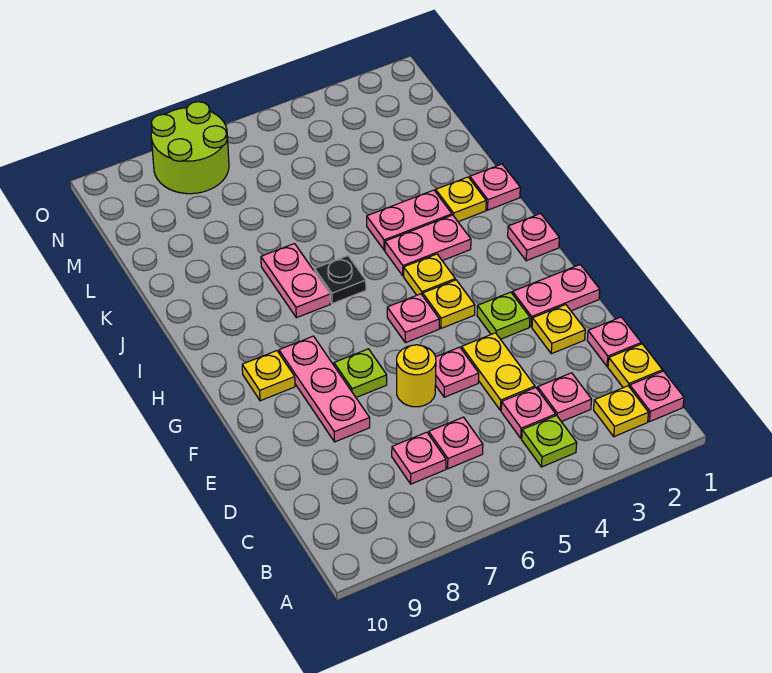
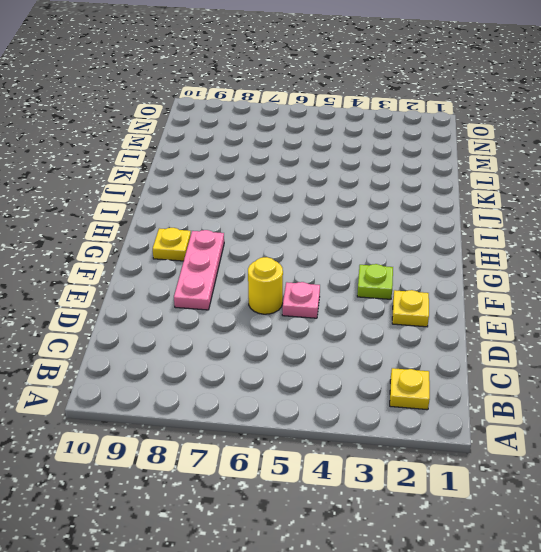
none -> pink 1x1 plate [630,371,684,422]
none -> lime 1x1 plate [522,416,577,467]
none -> yellow 1x1 plate [608,344,662,388]

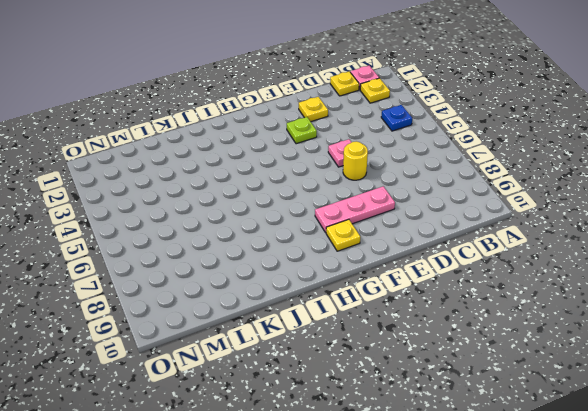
blue 1x1 plate [381,105,412,131] -> lime 1x1 plate [522,416,577,467]
none -> pink 1x1 plate [538,373,592,422]
none -> pink 1x1 plate [501,388,556,438]
none -> pink 1x1 plate [429,417,483,469]

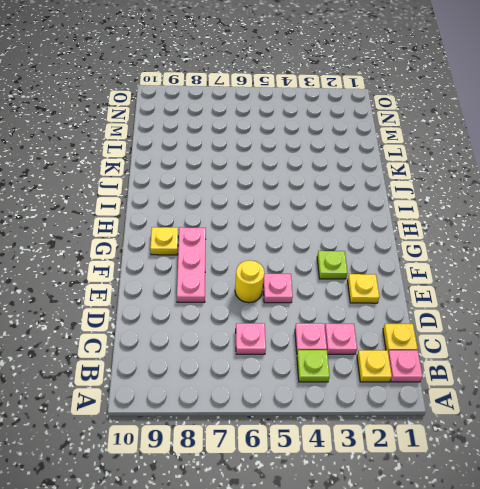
none -> pink 1x1 plate [392,432,446,484]
none -> pink 1x1 plate [587,317,641,366]
none -> yellow 1x2 plate [462,333,535,410]

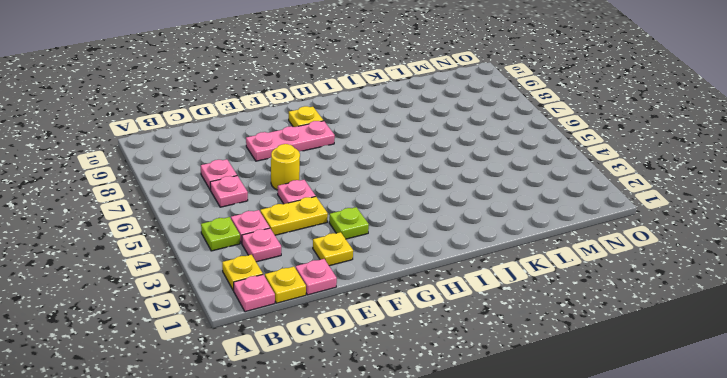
none -> pink 1x2 plate [513,265,600,327]
none -> lime 1x1 plate [334,349,387,397]
none -> yellow 1x1 plate [423,280,475,328]

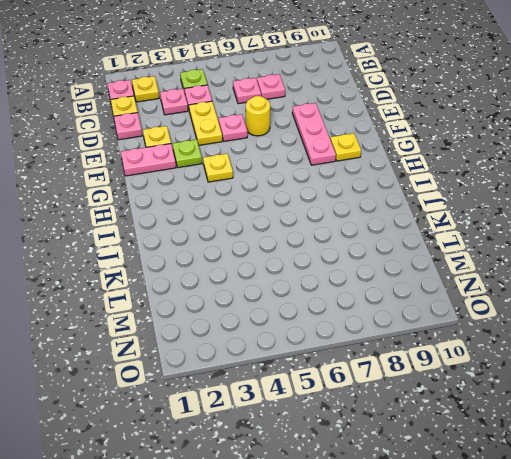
none -> lime 1x1 plate [334,349,387,397]
none -> pink 1x1 plate [387,294,439,343]
none -> pink 1x1 plate [508,214,559,261]

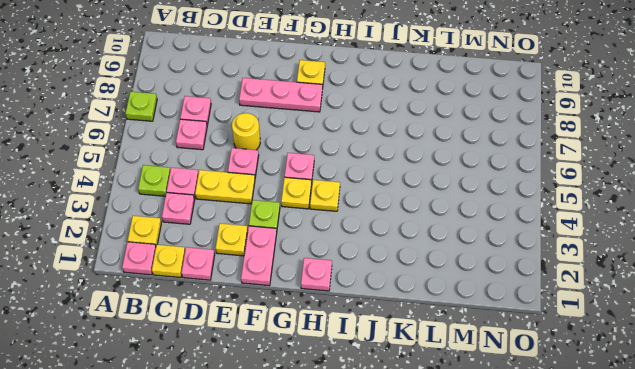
lime 1x1 plate [125,92,157,121] -> lime 1x1 plate moved to [334,349,387,397]
none -> pink 1x2 plate [385,215,471,276]
none -> black 1x1 plate [314,256,366,304]
none -> pink 1x2 plate [261,244,330,318]

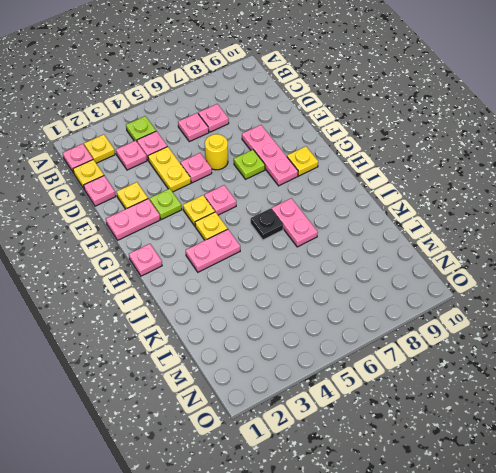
none -> pink 1x1 plate [470,164,520,210]
none -> yellow 1x1 plate [436,177,486,222]
none -> pink 1x2 plate [367,190,452,250]

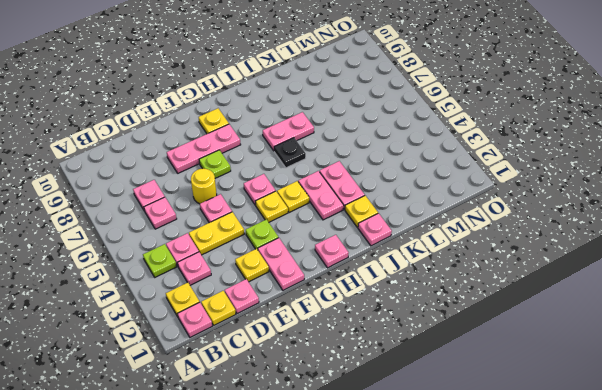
none -> lime 2x2 round brick [151,102,229,194]

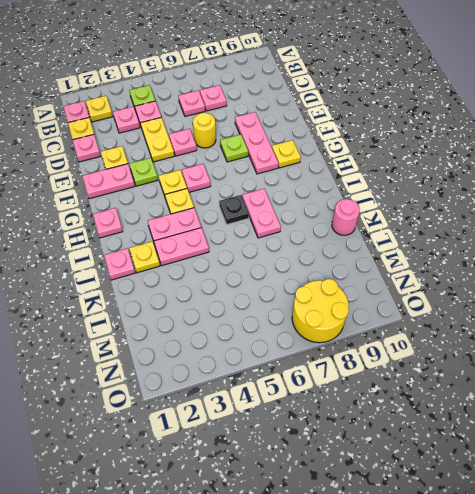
pink 1x1 round brick [332,199,360,235] -> none
yellow 2x2 round brick [292,279,349,343] -> lime 2x2 round brick [151,102,229,194]

